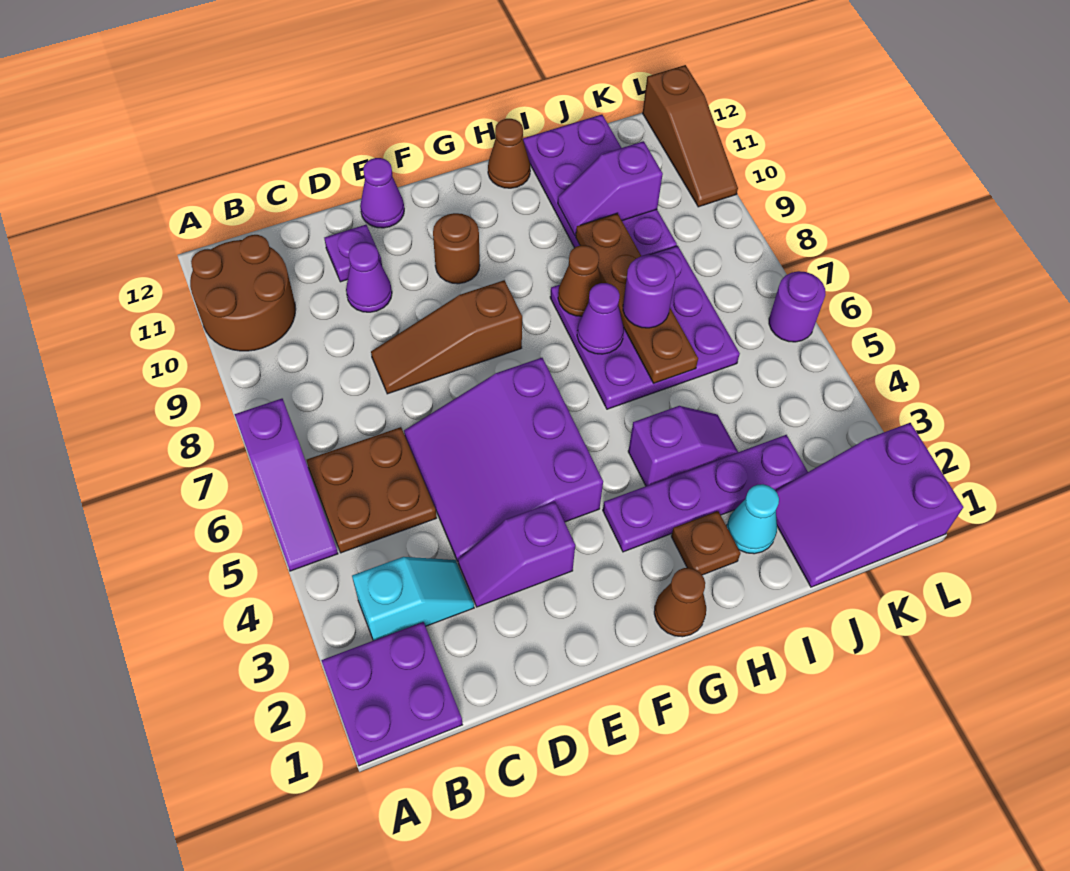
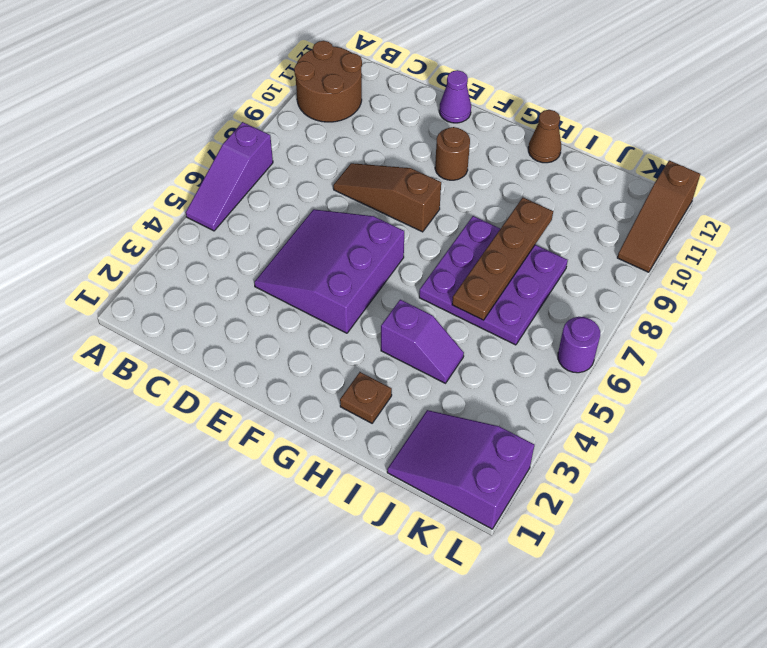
none -> purple 2x2 plate [321,622,462,766]
none -> cyan 1x2 slope [352,557,474,640]
none -> brown 2x2 plate [307,427,437,553]

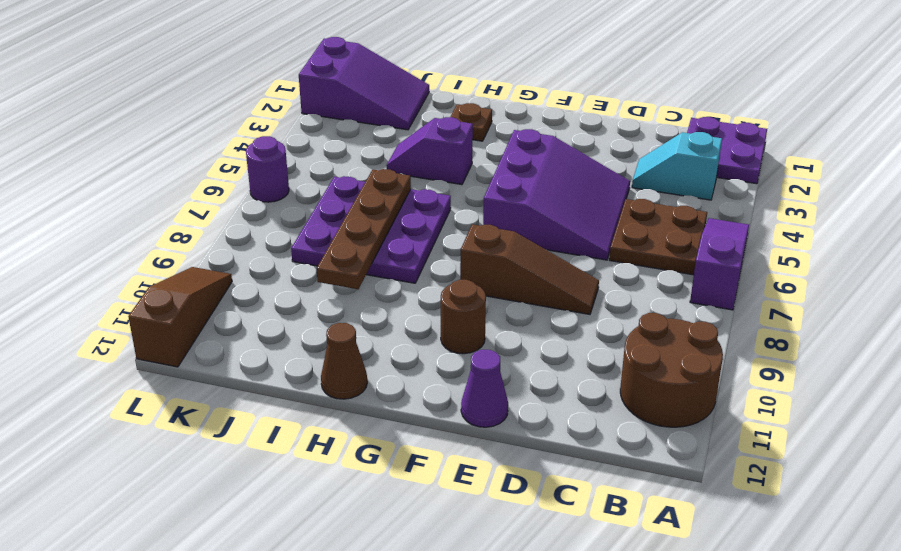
none -> purple 1x2 slope [458,502,575,607]
none -> purple 1x1 cone [346,242,392,312]
none -> purple 1x1 plate [324,225,382,282]

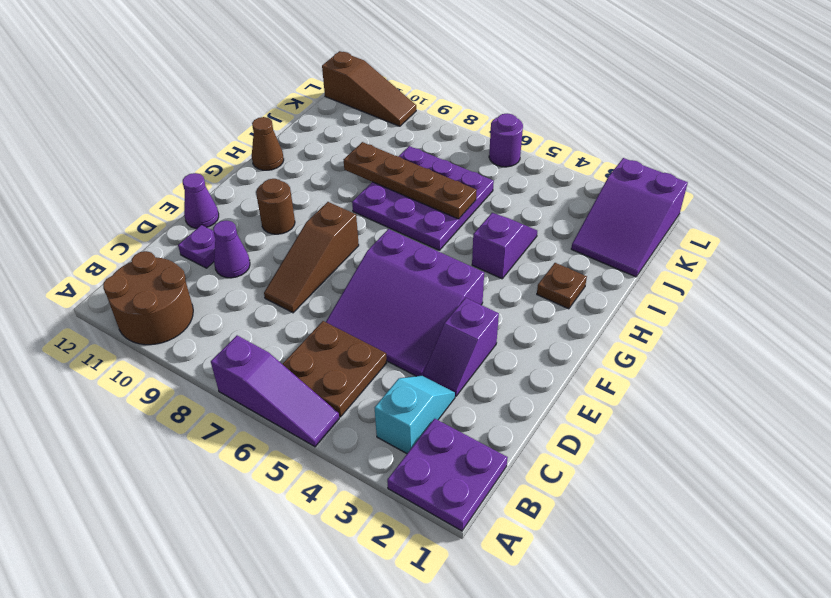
none -> brown 1x1 cone [654,568,706,637]
none -> purple 1x4 plate [603,435,808,552]
none -> cyan 1x1 cone [727,484,779,554]

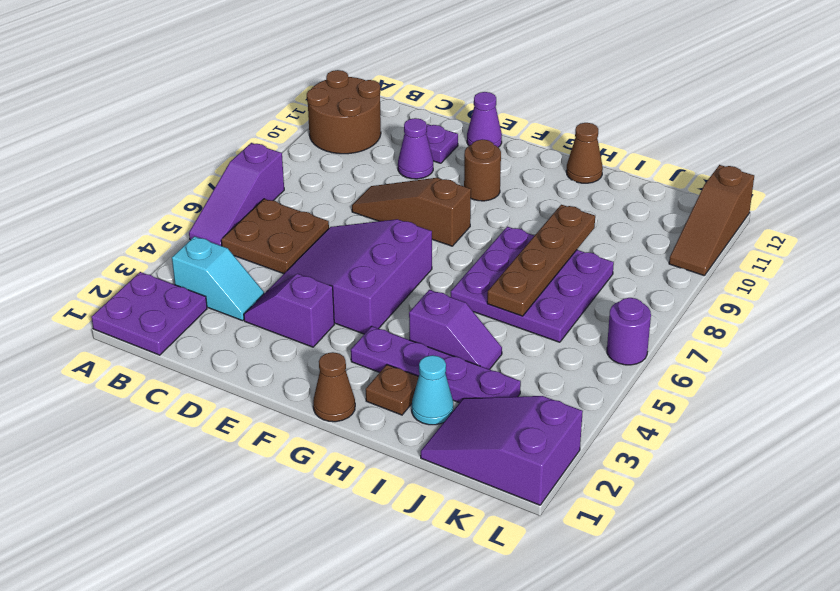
none -> purple 2x4 plate [523,115,677,256]
none -> purple 1x1 cone [577,283,624,354]
none -> brown 1x1 cone [558,245,602,316]

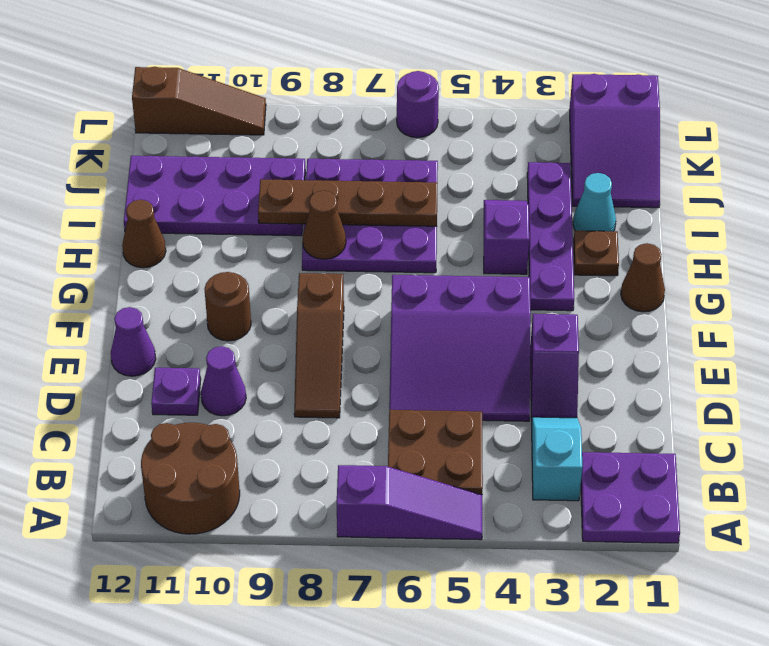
none -> purple 1x1 cone [577,283,624,354]
none -> purple 1x2 slope [558,141,663,236]
none -> purple 1x1 round brick [623,255,675,328]

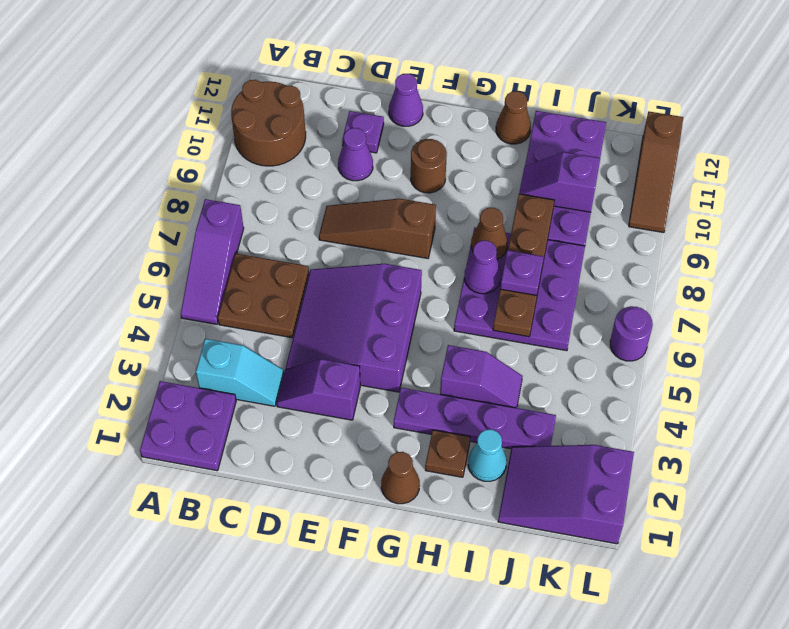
purple 1x1 plate [500,250,544,296] -> purple 1x1 round brick [623,255,675,328]

